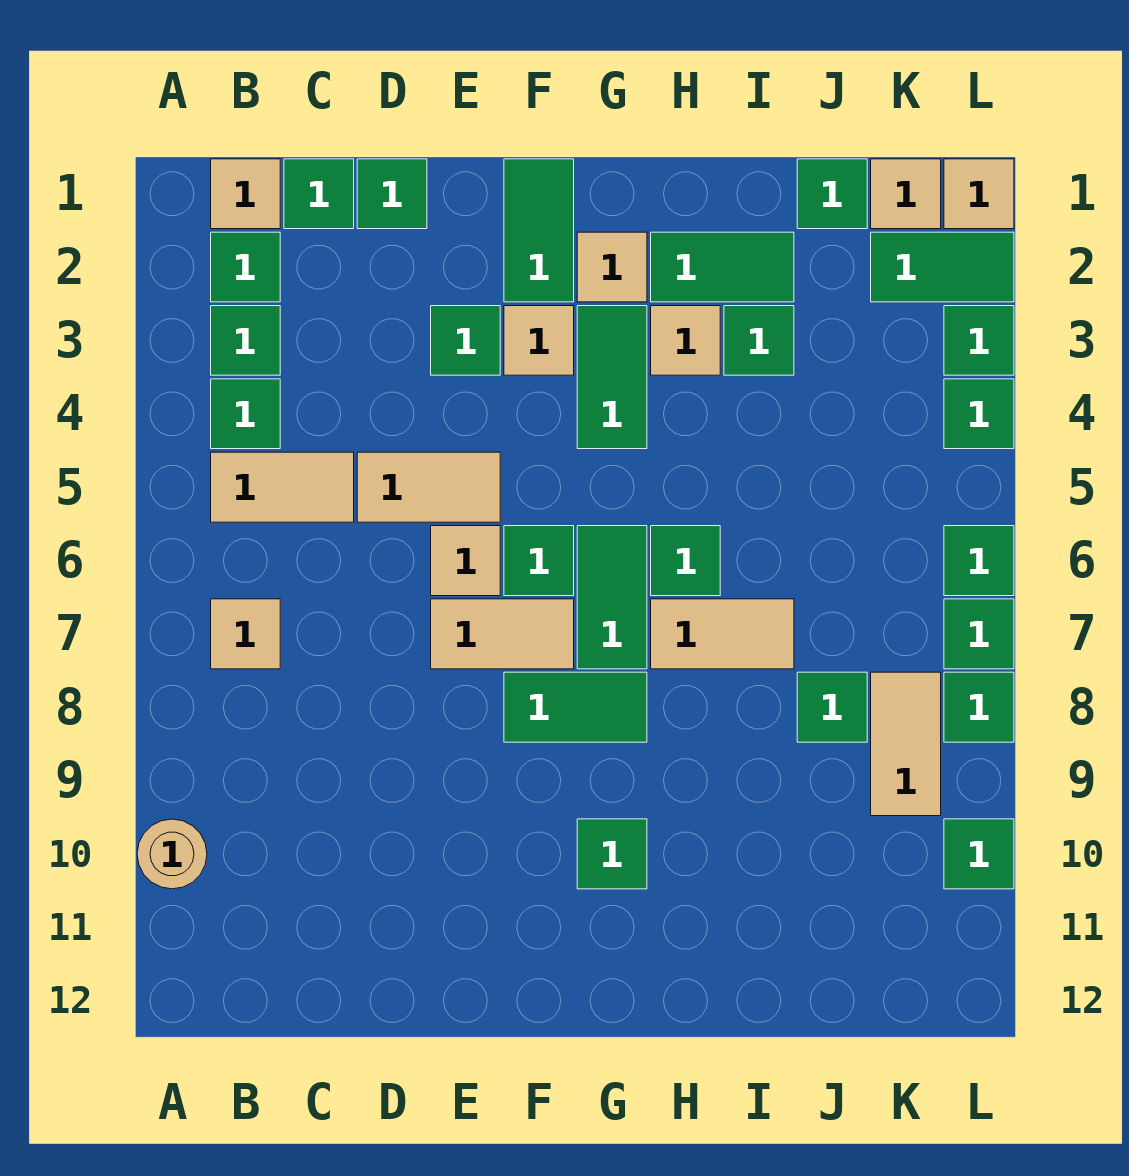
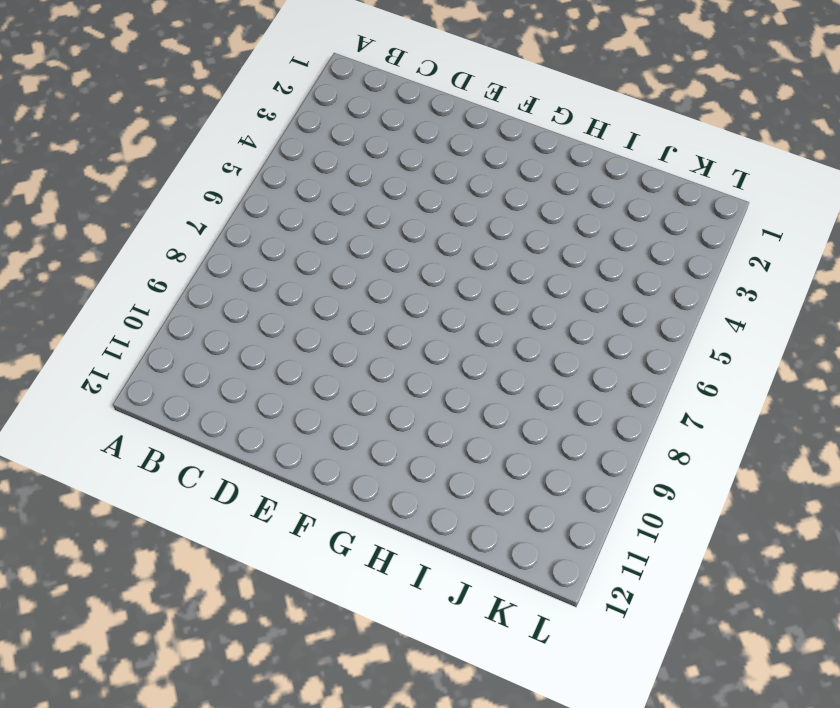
none -> tan 1x1 round brick [137,819,207,889]
none -> tan 1x1 tile [211,159,280,229]
none -> green 1x1 tile [211,232,280,302]
none -> green 1x1 tile [211,306,280,375]

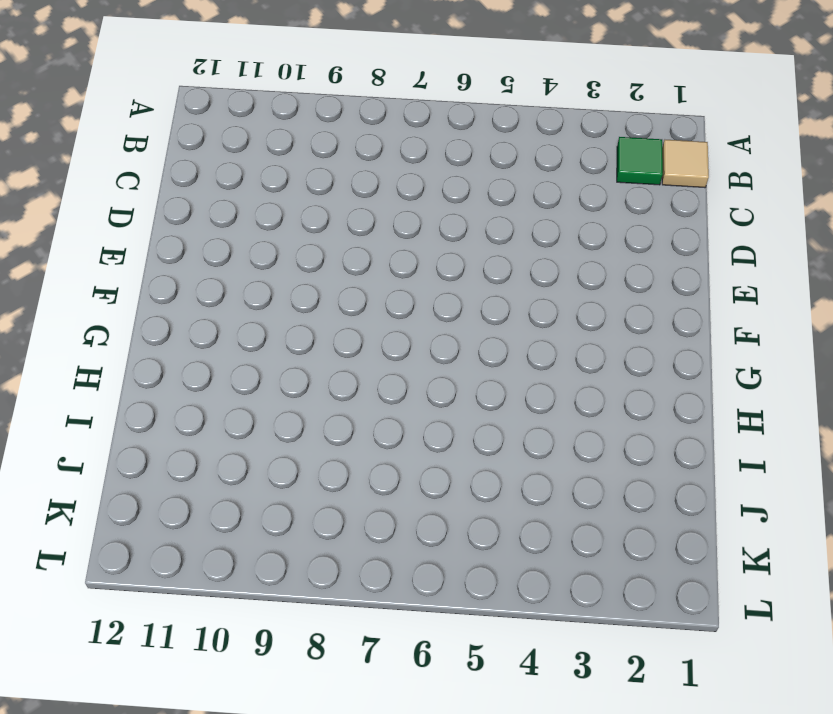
none -> tan 1x1 round brick [137,819,207,889]
none -> green 1x1 tile [211,306,280,375]
none -> green 1x1 tile [211,379,280,449]
none -> tan 1x2 tile [211,452,354,522]

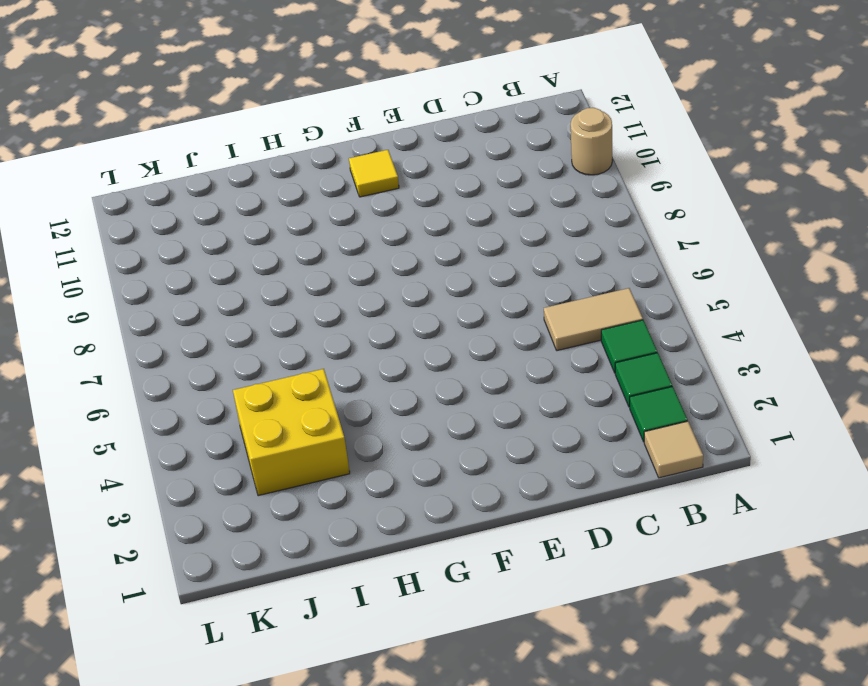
yellow 1x1 tile [349,150,399,197] -> none
yellow 2x2 brick [233,369,350,496] -> green 1x1 tile [724,306,794,375]
none -> tan 1x1 tile [211,599,280,669]
none -> green 1x1 tile [284,159,354,229]
none -> green 1x1 tile [357,159,427,229]
none -> tan 1x2 tile [357,452,500,522]

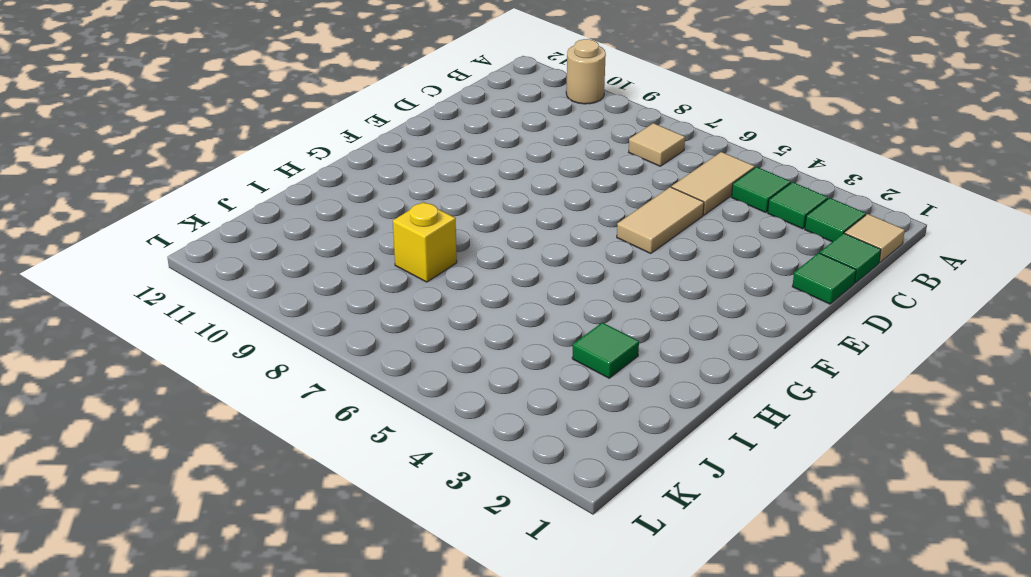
yellow 1x1 brick [393,202,457,282] -> none
none -> green 1x1 tile [431,306,500,375]
none -> tan 1x1 tile [431,526,500,596]
none -> tan 1x2 tile [431,599,574,669]
none -> green 1x2 tile [504,159,574,302]

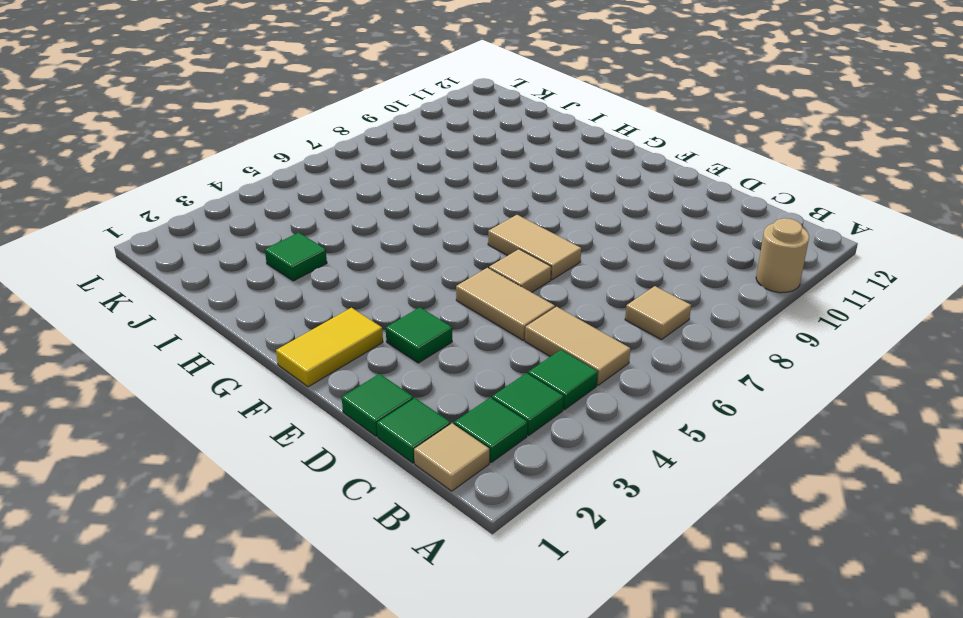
yellow 1x2 tile [276,308,383,387] -> green 1x2 tile [504,159,574,302]
none -> tan 1x1 tile [504,306,574,375]
none -> green 1x1 tile [504,526,574,596]
none -> green 1x2 tile [504,672,647,742]
none -> tan 1x1 tile [577,232,647,302]

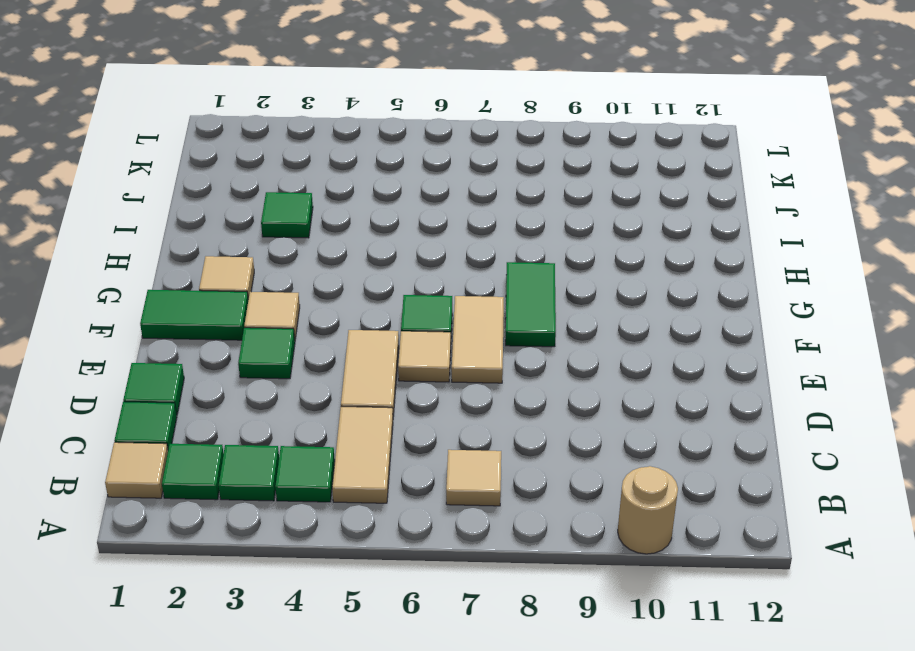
none -> green 1x2 tile [577,306,647,449]
none -> green 1x2 tile [577,526,647,669]
none -> green 1x1 tile [577,819,647,889]
none -> green 1x2 tile [651,232,794,302]

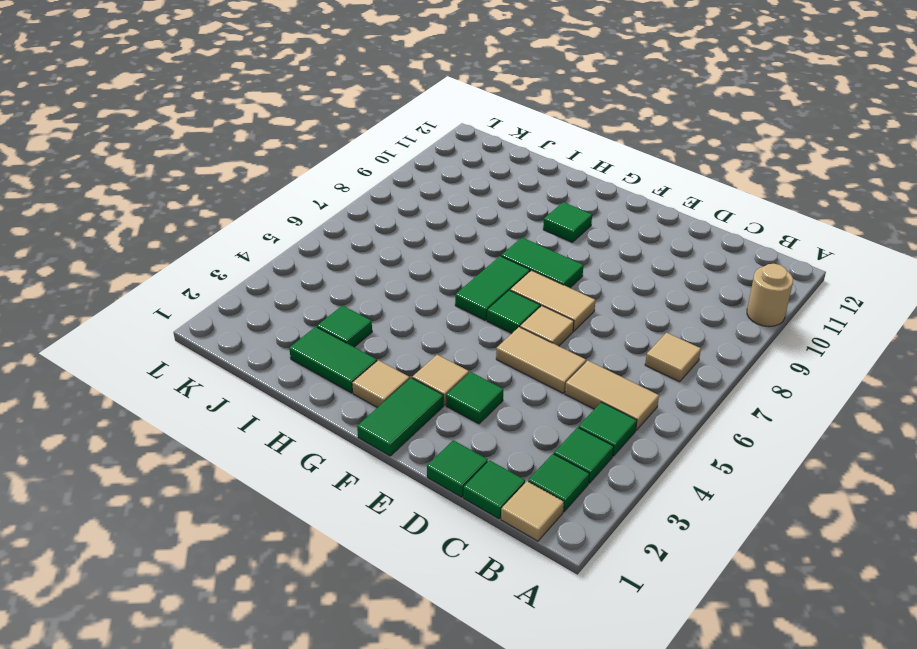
none -> green 1x2 tile [577,306,647,449]
none -> tan 1x1 tile [651,306,720,375]
none -> green 1x1 tile [651,526,720,596]
none -> tan 1x2 tile [651,599,794,669]

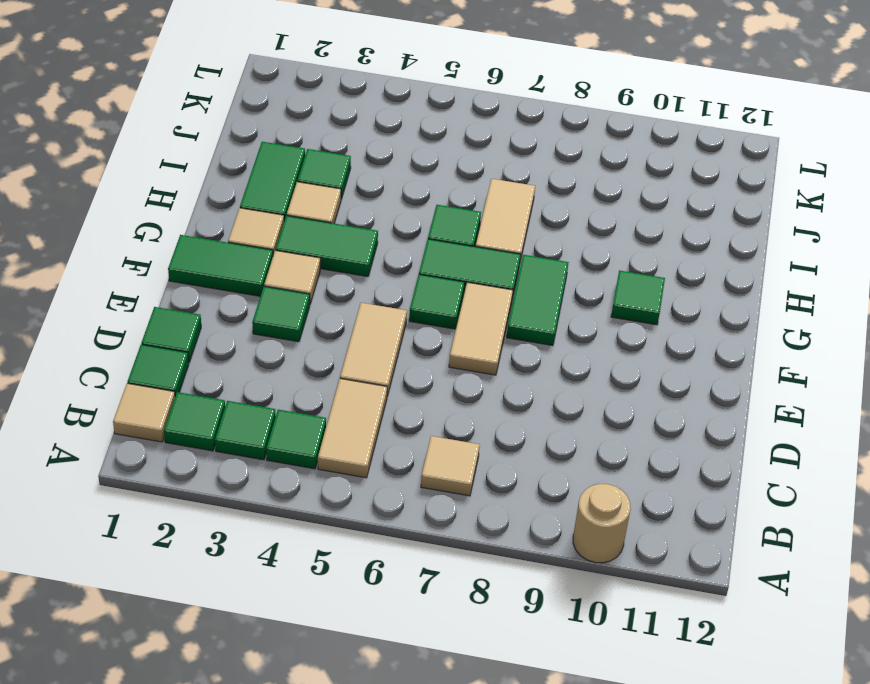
none -> tan 1x1 tile [431,526,500,596]
none -> green 1x1 tile [797,159,867,229]
none -> green 1x1 tile [797,672,867,742]
none -> tan 1x1 tile [871,159,941,229]

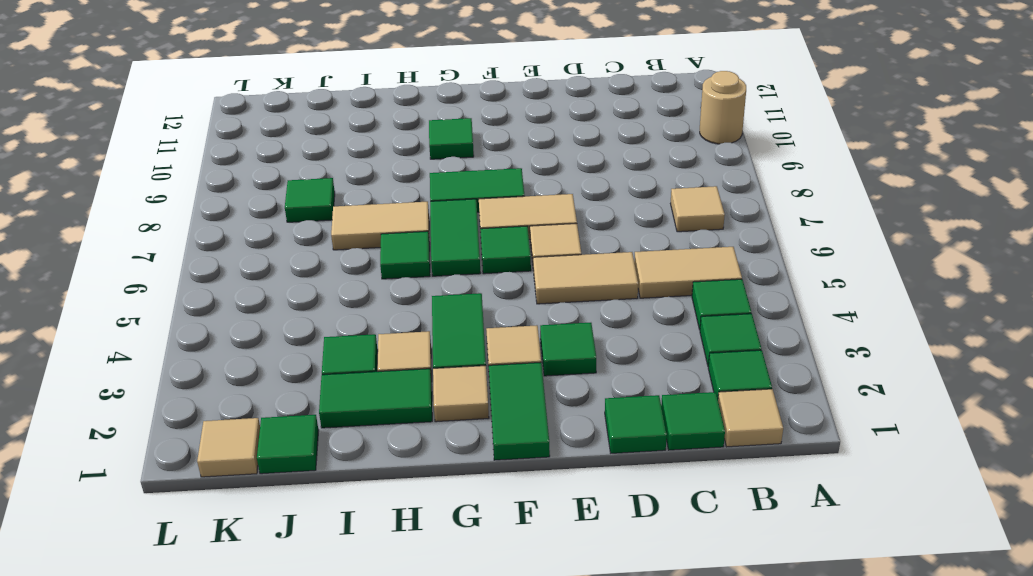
none -> green 1x2 tile [871,232,1014,302]
none -> tan 1x2 tile [871,672,941,816]
none -> tan 1x1 tile [944,159,1014,229]
none -> green 1x1 tile [944,306,1014,375]

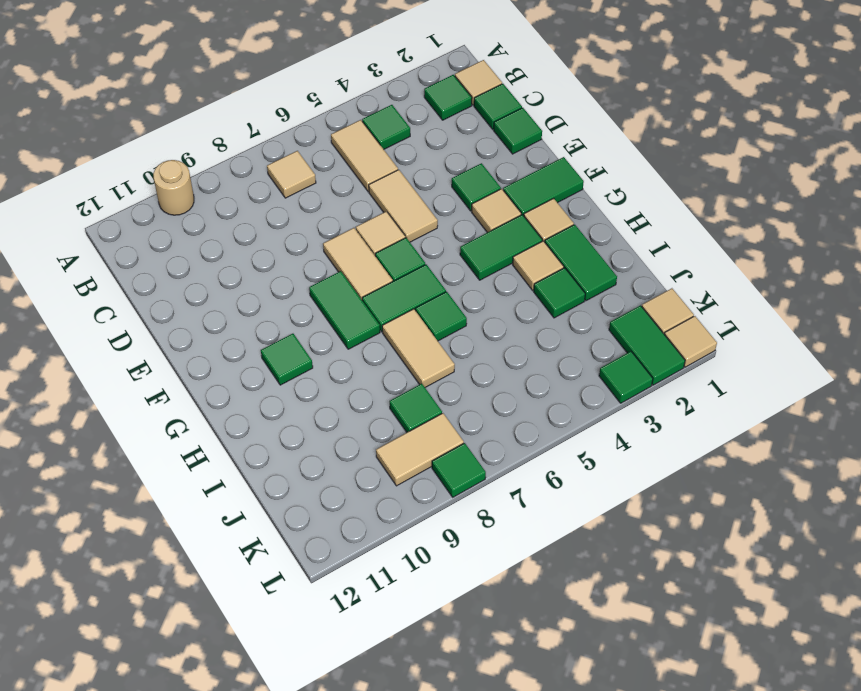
none -> green 1x1 tile [211,306,280,375]
none -> green 1x1 tile [797,159,867,229]
none -> green 1x1 tile [944,379,1014,449]
none -> green 1x1 tile [944,526,1014,596]

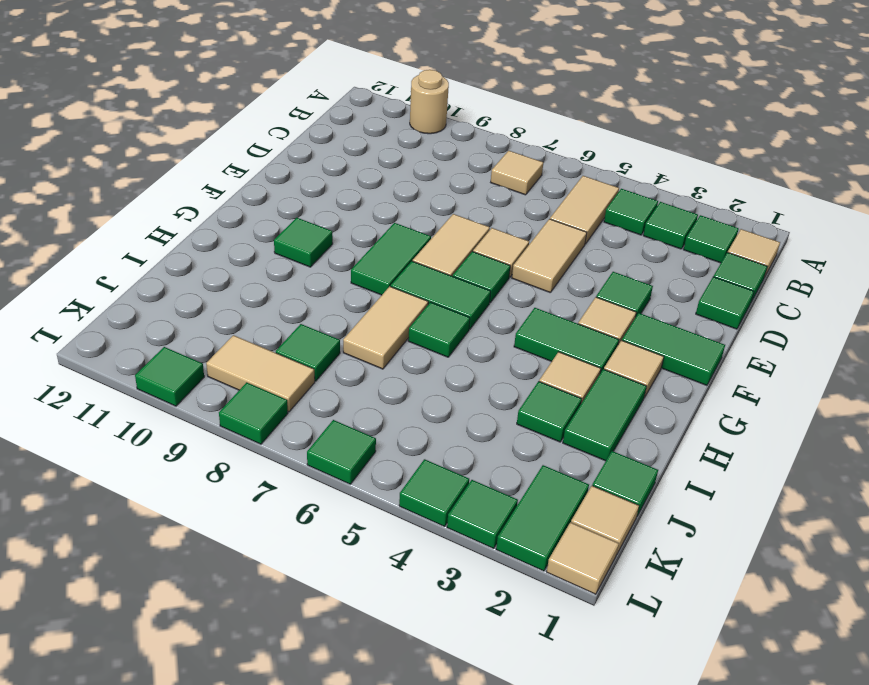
none -> green 1x1 tile [944,599,1014,669]

